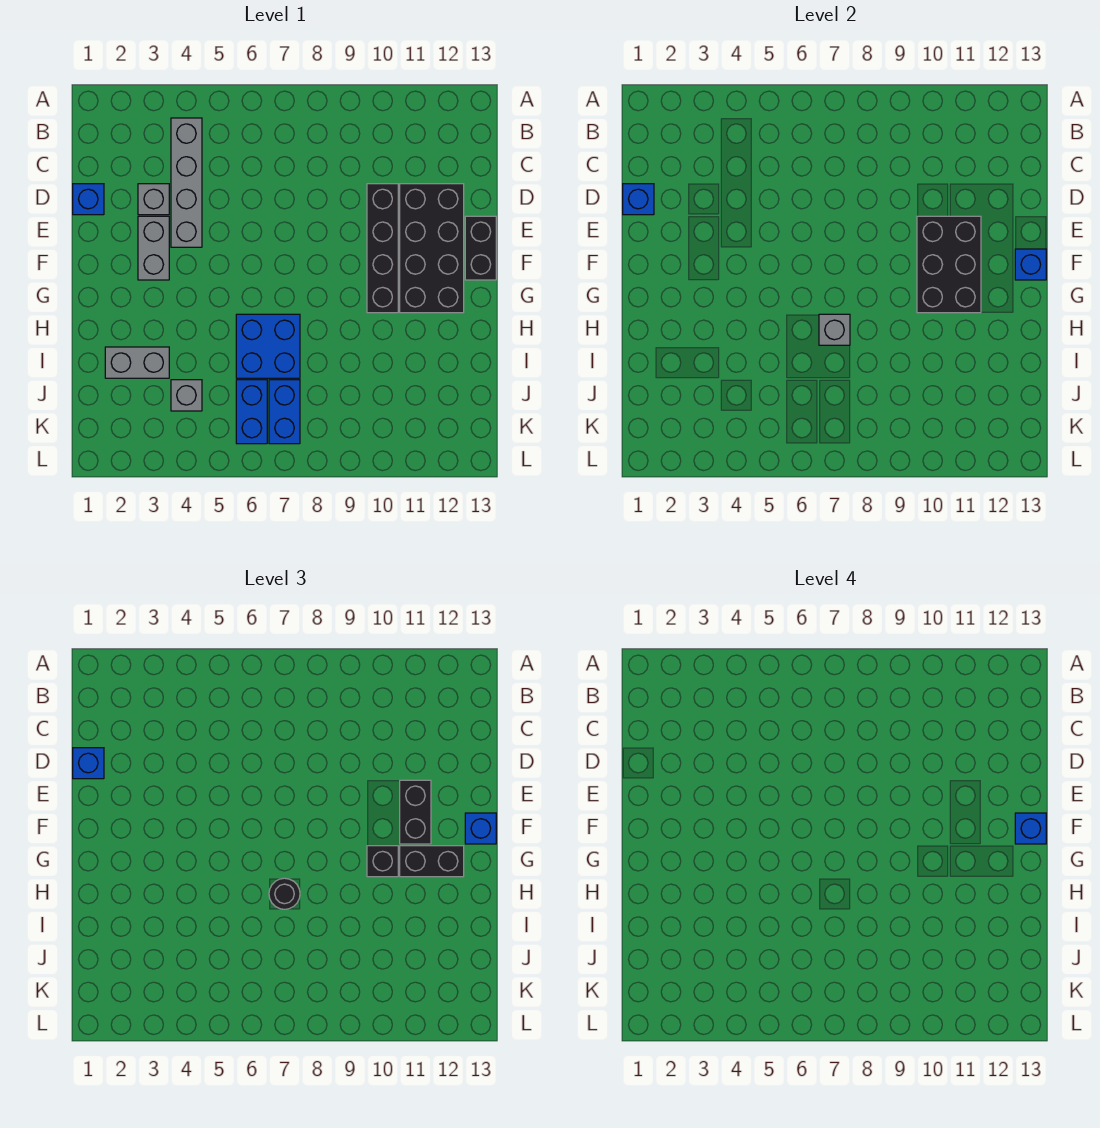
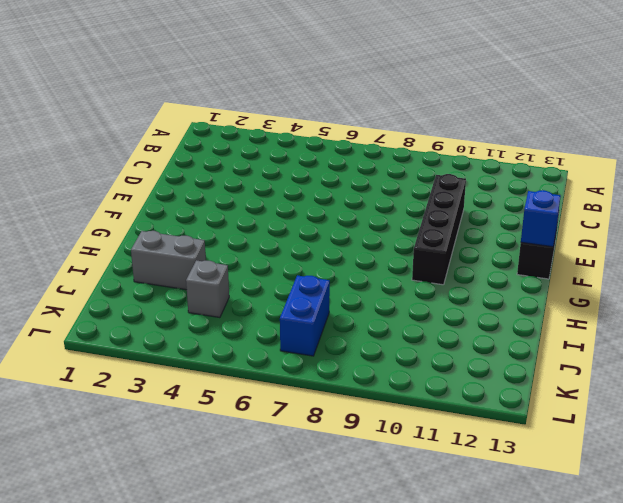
none -> grey 1x4 brick [171,118,202,247]
none -> blue 1x1 brick [73,184,104,215]
none -> grey 1x1 brick [138,184,169,215]

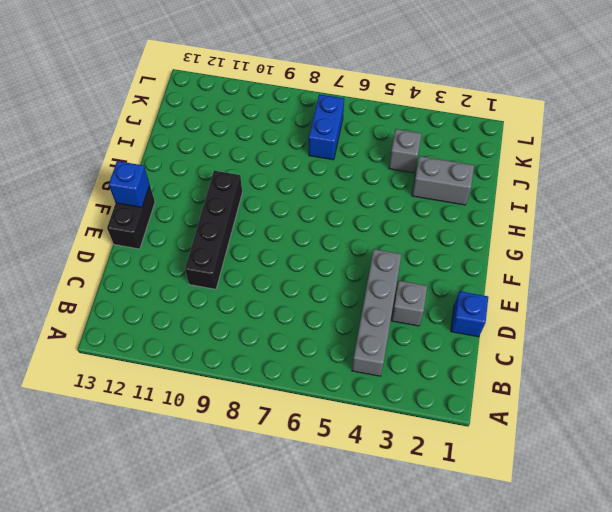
none -> black 2x4 brick [400,184,464,313]
none -> grey 1x2 brick [138,216,169,280]
none -> blue 2x2 brick [236,314,300,378]

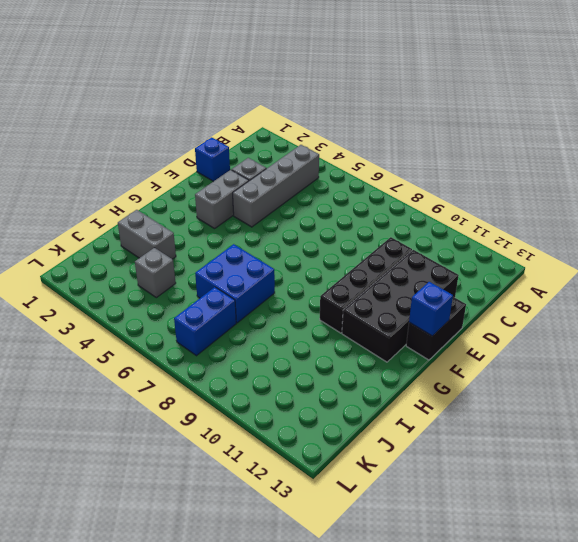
none -> blue 1x2 brick [236,380,267,444]
none -> blue 1x1 brick [623,184,654,215]
none -> black 2x3 brick [917,216,981,313]

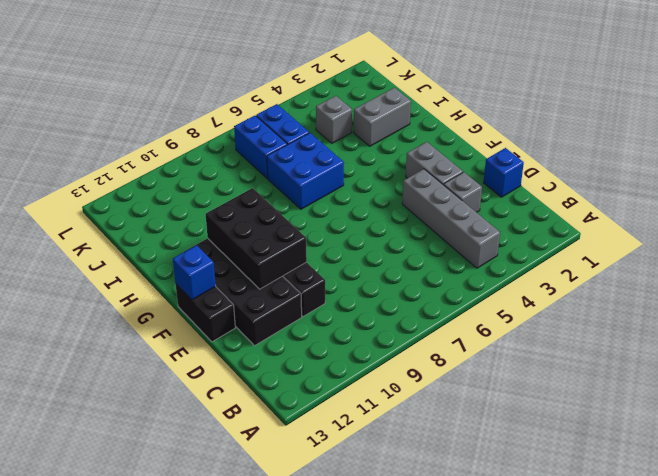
none -> blue 1x1 brick [623,184,654,215]
none -> grey 1x1 brick [819,314,850,345]
none -> blue 1x1 brick [73,748,104,779]

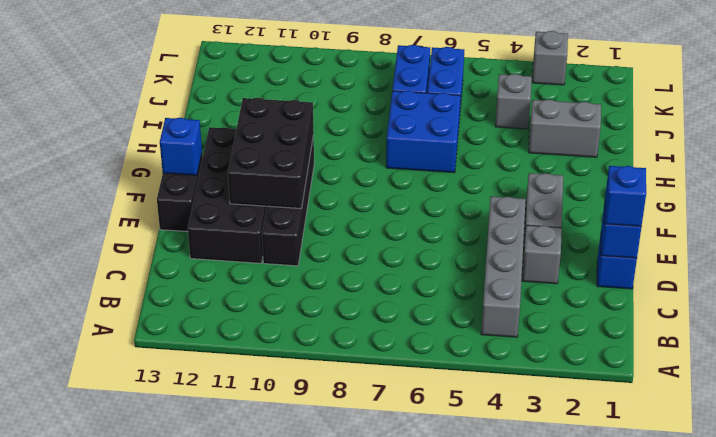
grey 1x1 brick [532,31,568,85] -> grey 1x1 brick moved to [819,314,850,345]
none -> black 1x2 brick [400,780,431,844]
none -> blue 1x1 brick [465,813,496,844]
none -> black 1x1 brick [367,846,398,877]

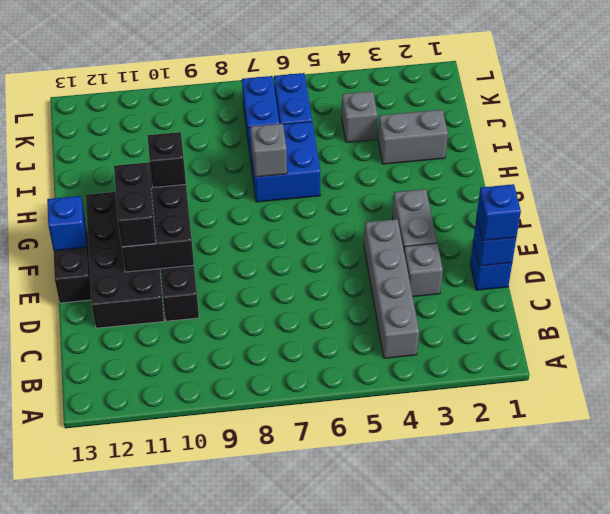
none -> blue 1x1 brick [465,813,496,844]
none -> black 1x2 brick [400,846,464,877]
none -> black 1x1 round brick [269,878,300,909]

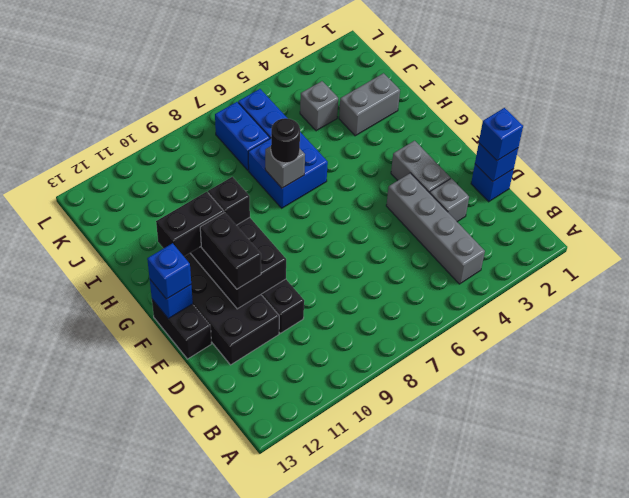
none -> blue 1x1 brick [1015,813,1046,844]

